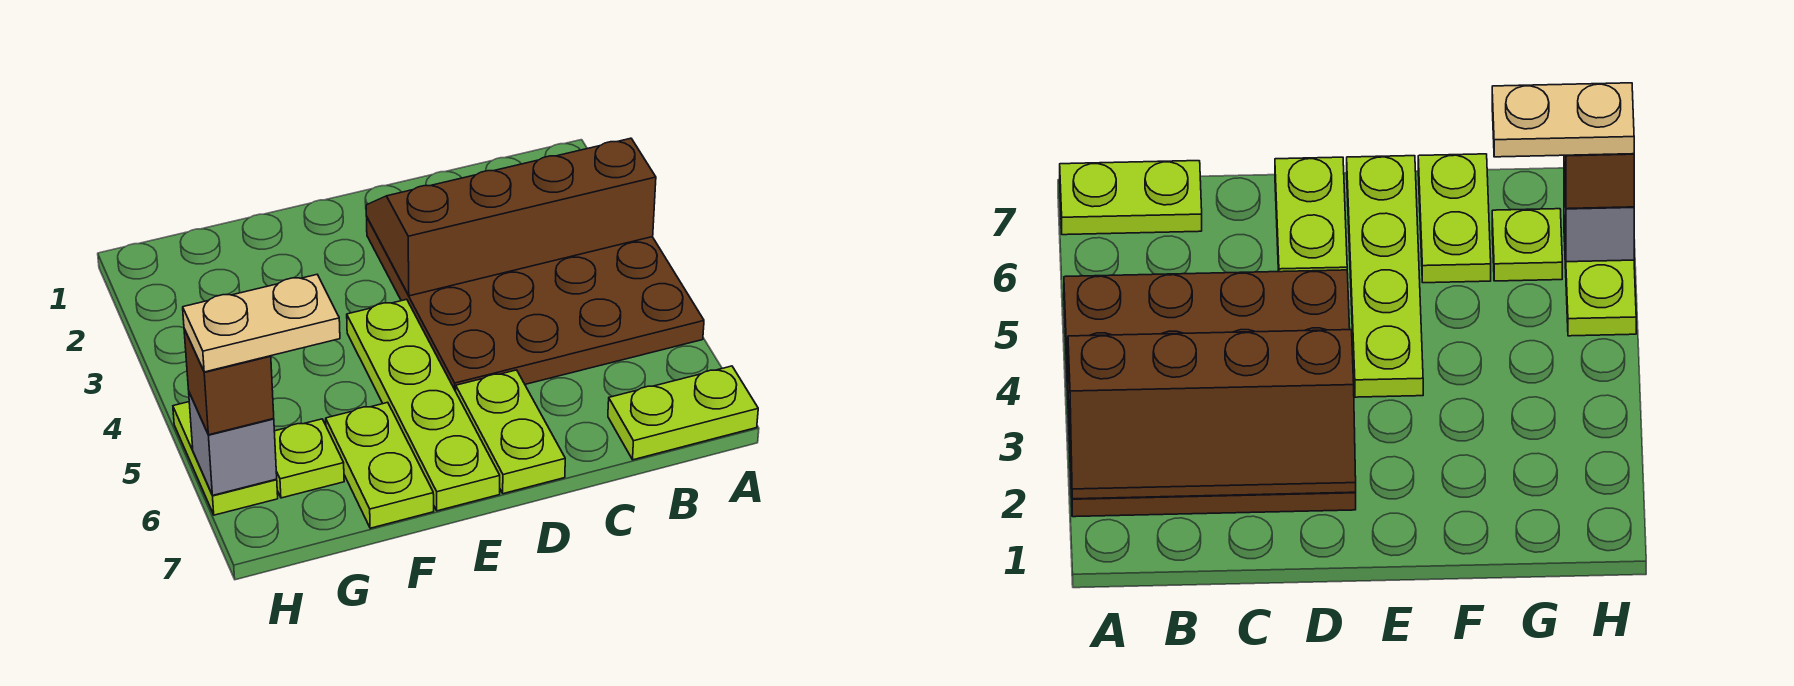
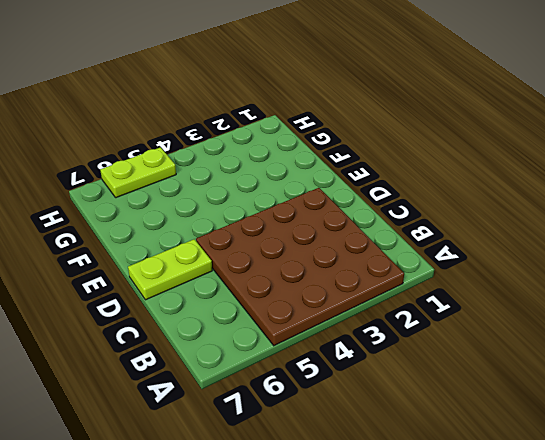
none -> lime 1x2 plate [608,366,758,460]
none -> lime 1x4 plate [347,299,500,511]

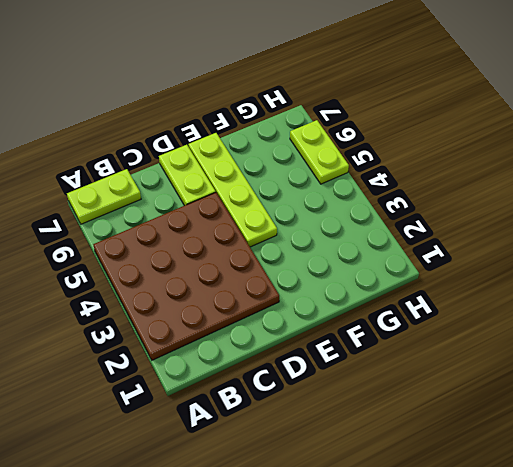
none -> lime 1x2 plate [326,402,434,528]
none -> lime 1x1 plate [274,419,344,498]

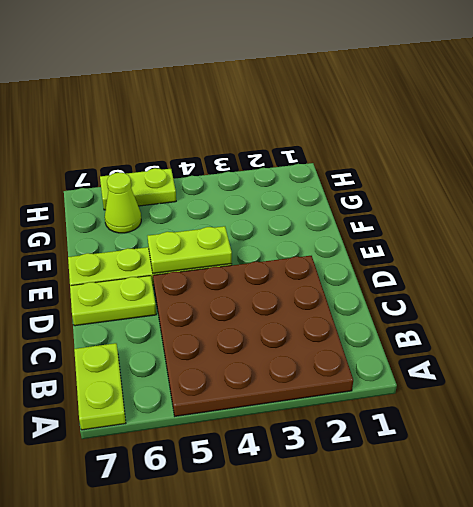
lime 1x2 plate [148,226,232,273] -> lime 1x2 plate moved to [326,402,434,528]
lime 1x1 cone [105,173,141,233] -> lime 1x1 plate [274,419,344,498]
none -> brown 2x4 slope [366,138,656,296]
none -> grey 1x1 brick [189,393,277,495]

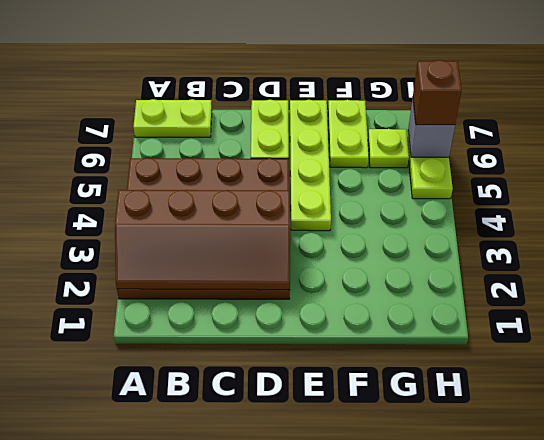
none -> tan 1x2 plate [183,275,340,372]

